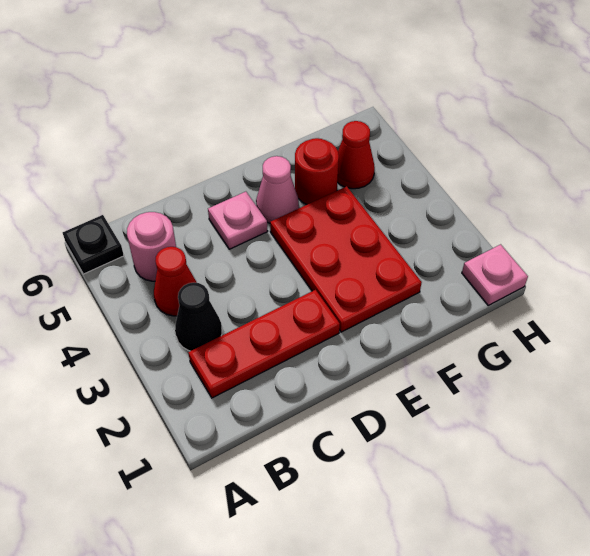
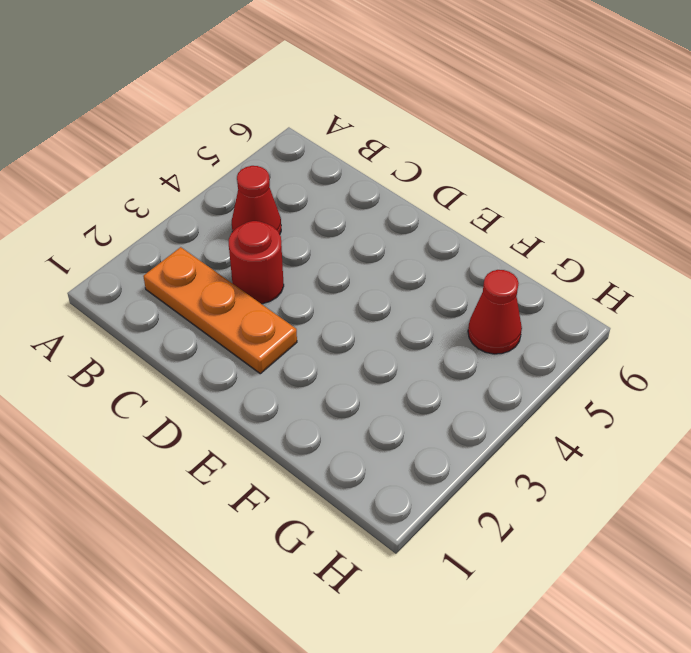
orange 1x3 plate [143,247,297,374] -> red 1x3 plate [188,290,340,398]
red 1x1 round brick [229,221,284,304] -> red 1x1 round brick moved to [295,138,339,204]
none -> black 1x1 plate [63,215,124,274]
none -> black 1x1 cone [175,283,222,351]

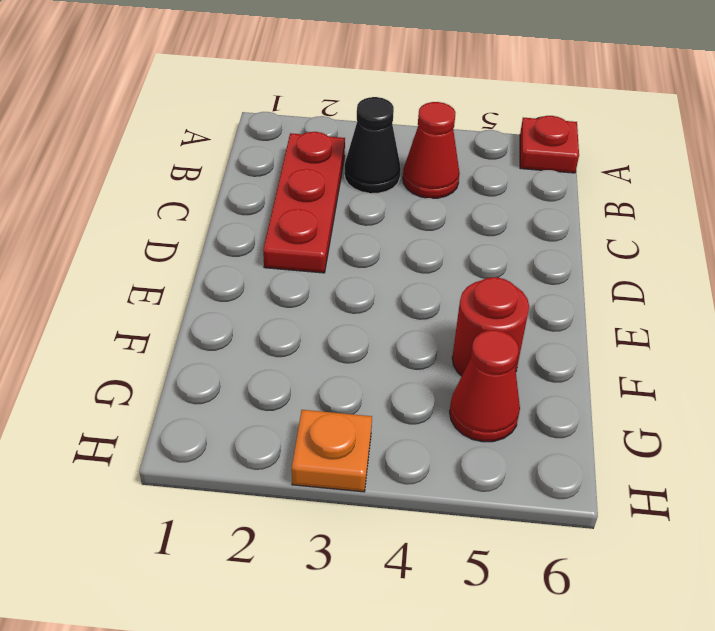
red 1x1 plate [520,116,579,173] -> black 1x1 plate [63,215,124,274]
orange 1x1 plate [292,410,372,492] -> none
none -> pink 1x1 round brick [127,212,176,281]
none -> pink 1x1 plate [208,192,268,249]

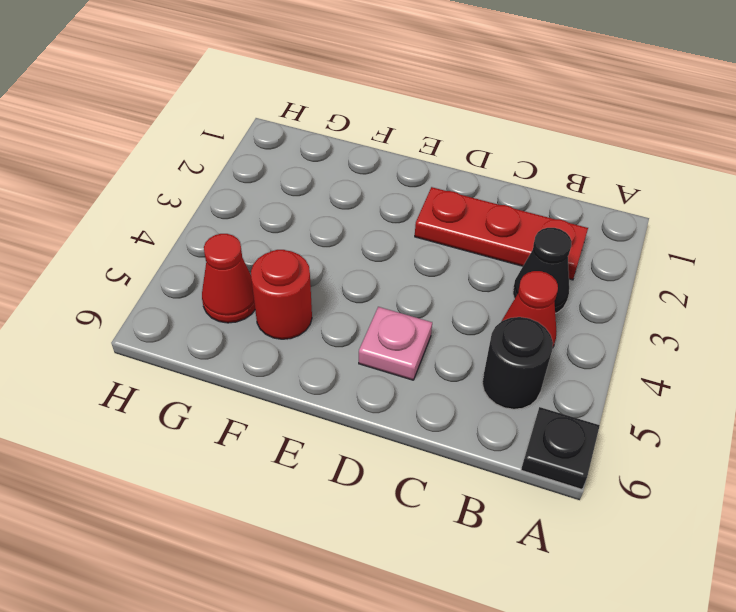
black 1x1 round brick [482,317,553,409] -> pink 1x1 round brick [127,212,176,281]
none -> red 2x3 plate [270,186,422,332]
none -> pink 1x1 cone [256,156,299,223]

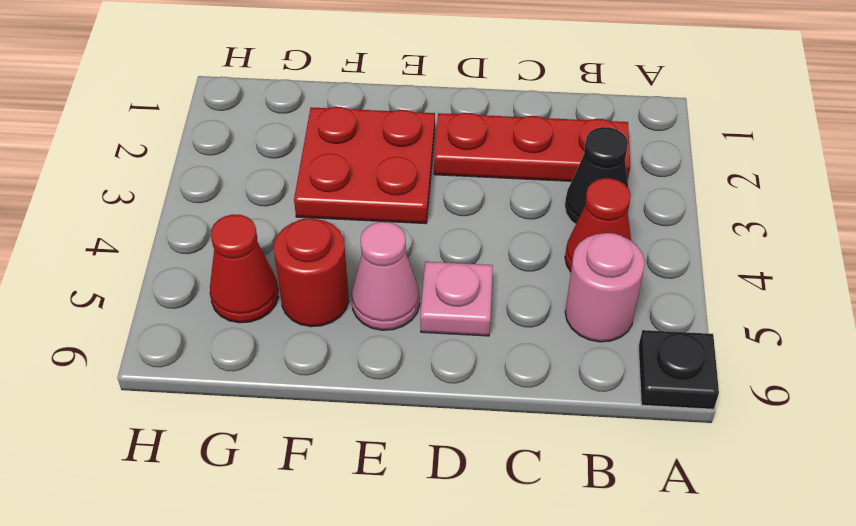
red 2x2 plate [294,107,435,224] -> red 2x3 plate [270,186,422,332]
none -> pink 1x1 plate [462,244,528,305]

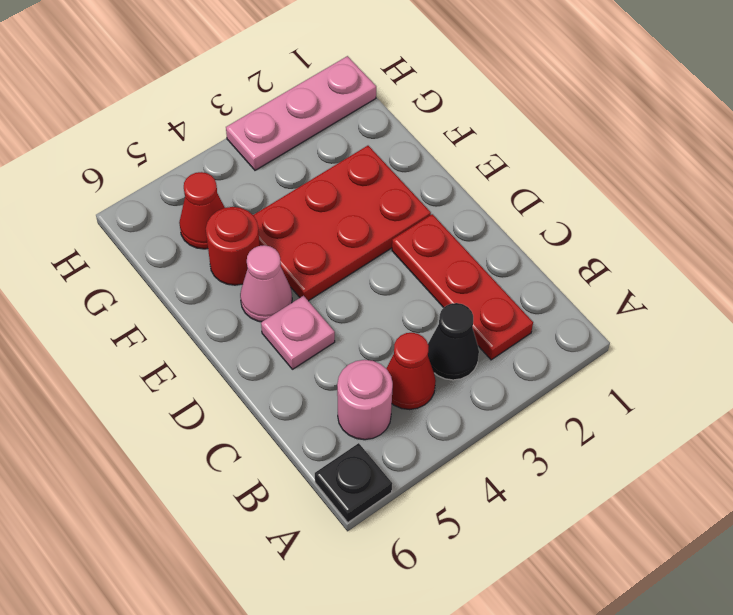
pink 1x3 plate [226,56,376,170] -> pink 1x1 plate [462,244,528,305]

